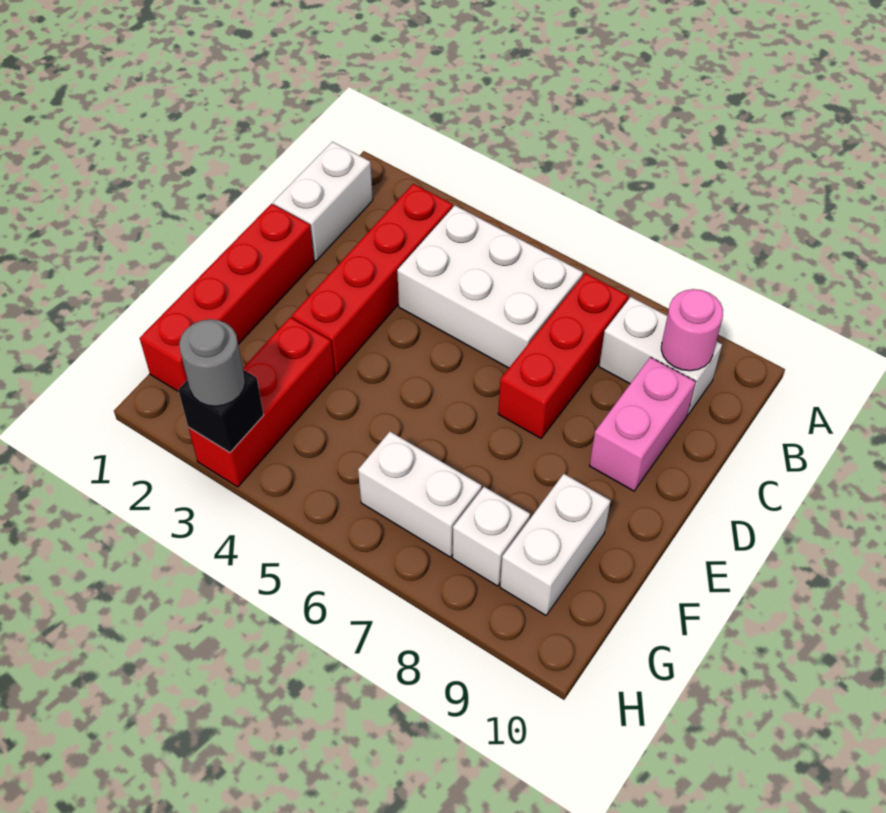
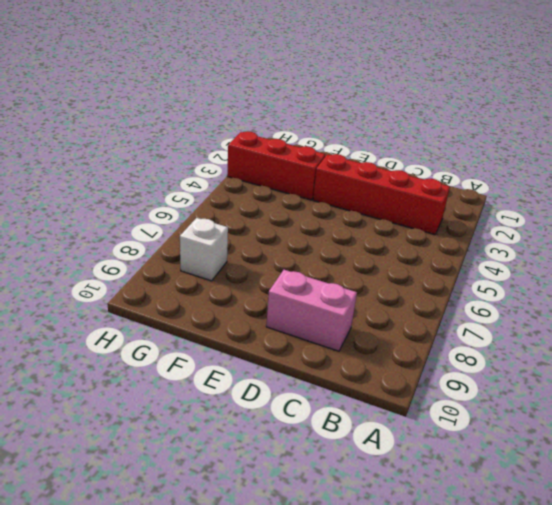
none -> white 1x2 brick [273,142,373,261]
none -> white 2x3 brick [397,206,583,368]
none -> red 1x3 brick [498,273,628,438]

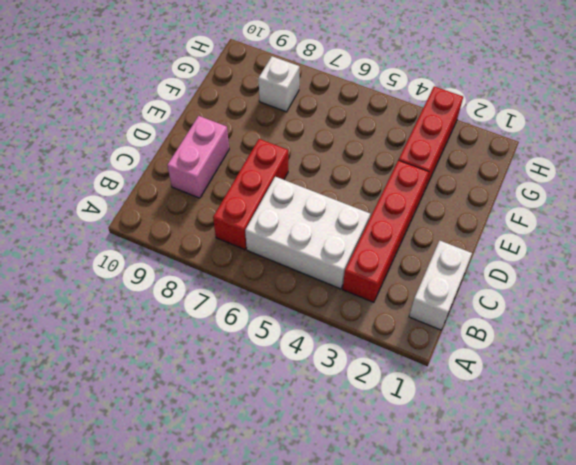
none -> white 1x2 brick [599,297,722,415]
none -> red 1x4 brick [140,204,314,392]
none -> white 1x2 brick [500,474,611,615]

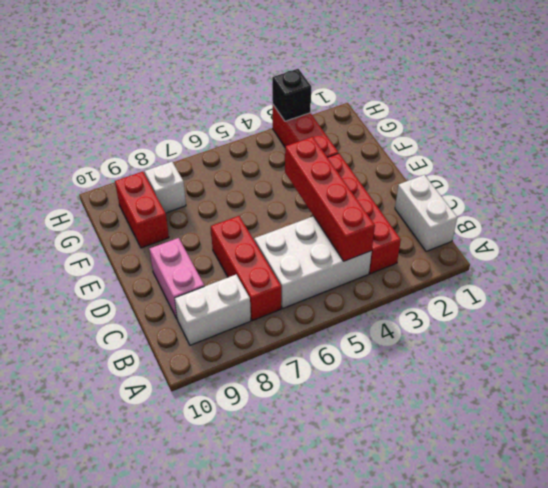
red 1x4 brick [285,137,375,261] -> red 1x4 brick moved to [140,204,314,392]
red 1x2 brick [115,172,169,248] -> white 1x2 brick [500,474,611,615]
none -> white 1x2 brick [358,432,482,557]
none -> pink 1x1 round brick [661,289,723,371]
none -> grey 1x1 round brick [179,319,245,406]

